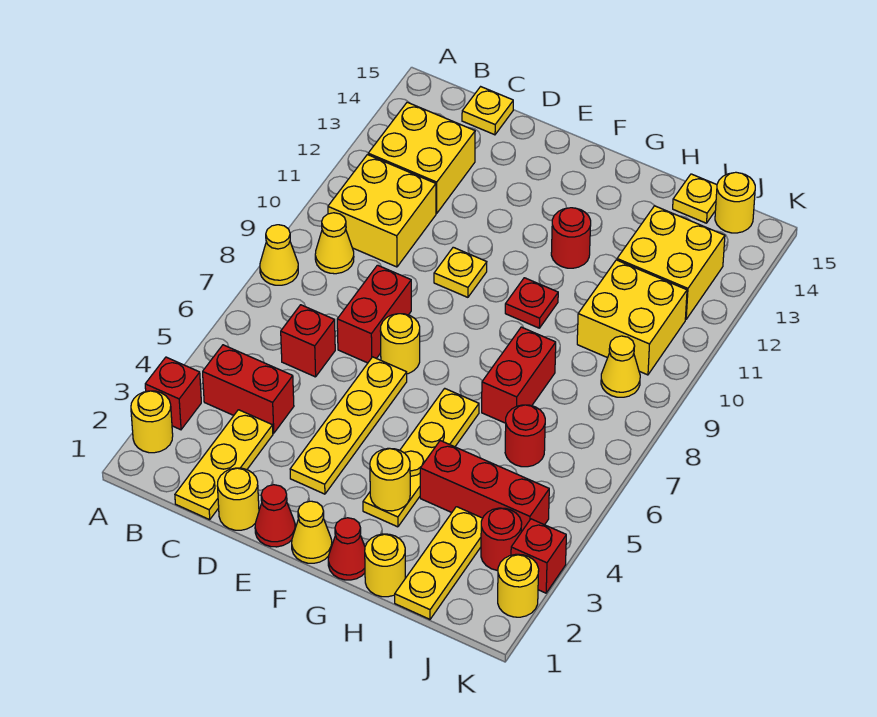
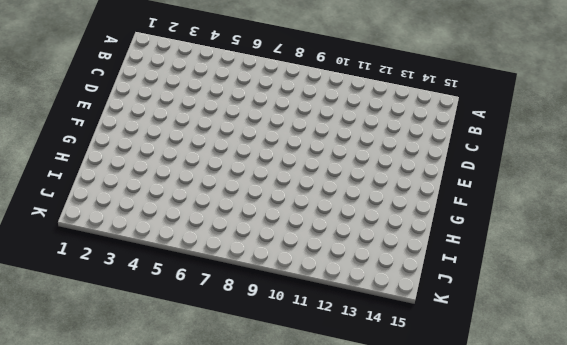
none -> yellow 1x1 round brick [131,391,173,453]
none -> red 1x1 brick [145,357,201,430]
none -> yellow 1x1 cone [260,225,298,285]
none -> red 1x2 brick [203,345,294,433]

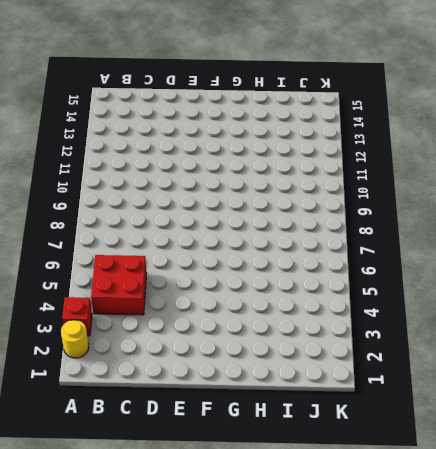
red 2x2 brick [91,255,147,315] -> red 1x2 brick [203,345,294,433]
none -> yellow 1x1 cone [260,225,298,285]
none -> yellow 1x1 cone [315,213,354,274]
none -> yellow 2x2 brick [328,155,436,267]
none -> yellow 2x2 brick [368,102,475,213]

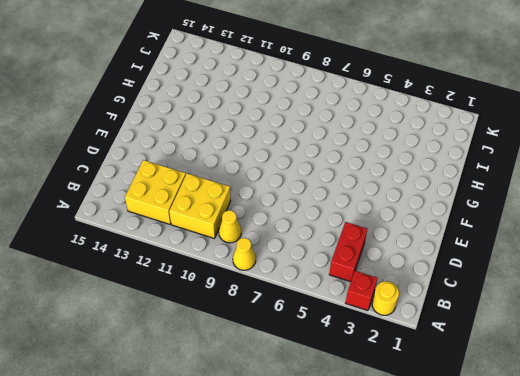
none -> yellow 1x3 plate [175,410,273,520]
none -> red 1x1 brick [281,305,335,377]
none -> yellow 1x1 plate [462,87,513,135]
none -> yellow 1x1 round brick [217,468,259,530]

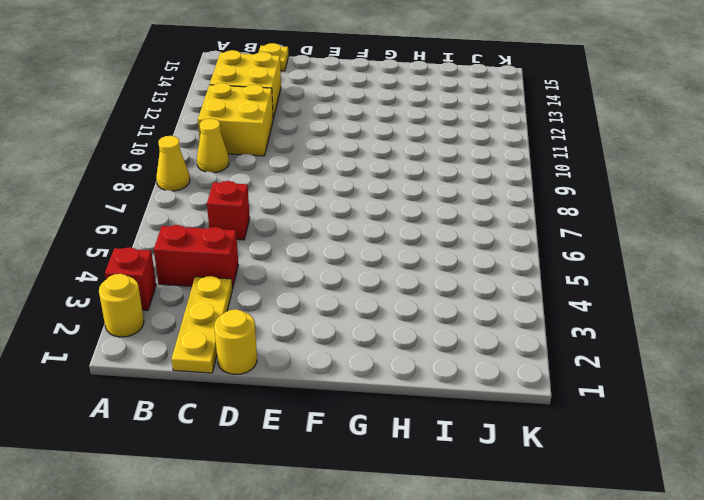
none -> red 1x2 brick [337,265,411,363]
none -> red 1x1 cone [255,485,295,547]
none -> yellow 1x4 plate [290,357,407,494]
none -> yellow 1x1 round brick [380,314,420,374]

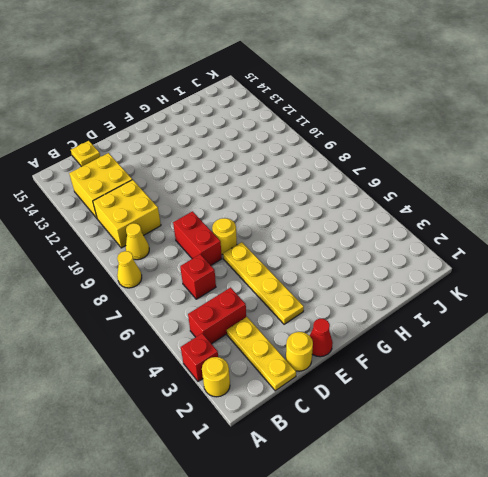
none -> yellow 1x1 plate [434,247,487,297]
none -> yellow 1x1 cone [292,501,332,563]
none -> red 1x1 cone [328,518,365,580]
none -> yellow 1x4 plate [363,388,479,527]

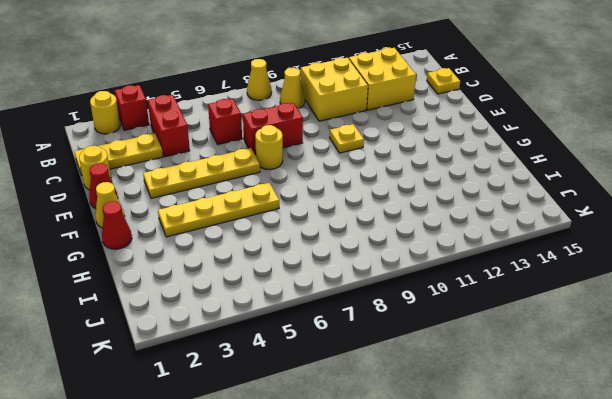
none -> red 1x1 plate [505,278,558,328]
none -> red 1x1 round brick [551,208,591,268]
none -> yellow 1x1 round brick [365,534,405,597]
none -> red 1x3 brick [420,441,549,532]

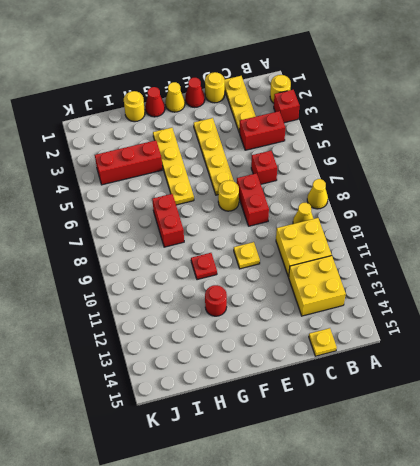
none -> yellow 1x3 plate [395,507,483,619]
none -> red 1x1 round brick [505,405,545,467]
none -> yellow 2x2 brick [577,260,687,375]
none -> yellow 2x2 brick [617,206,725,319]

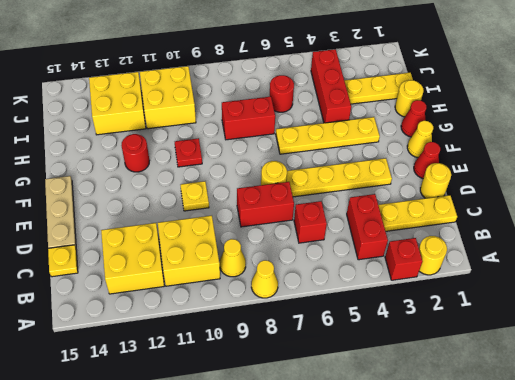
tan 1x3 plate [45,176,76,248] -> none
none -> yellow 1x1 plate [673,174,717,223]
none -> red 1x1 round brick [481,508,522,571]
none -> yellow 1x1 cone [601,336,640,397]
none -> yellow 1x1 round brick [715,172,755,233]

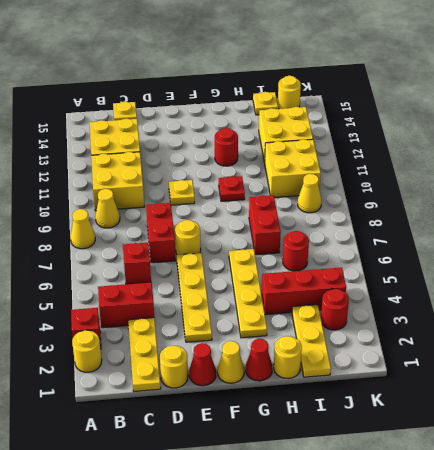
none -> yellow 1x1 round brick [498,554,539,617]
none -> red 1x1 brick [511,519,566,593]
none -> yellow 1x1 round brick [370,448,410,511]

